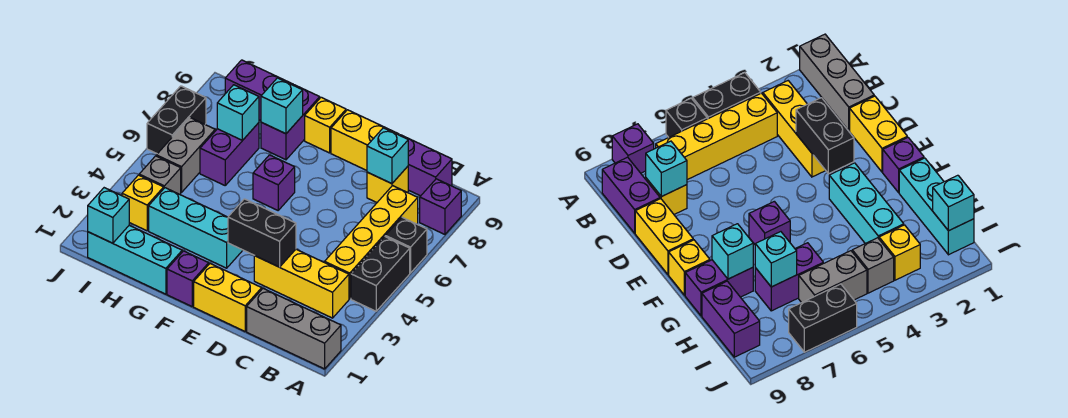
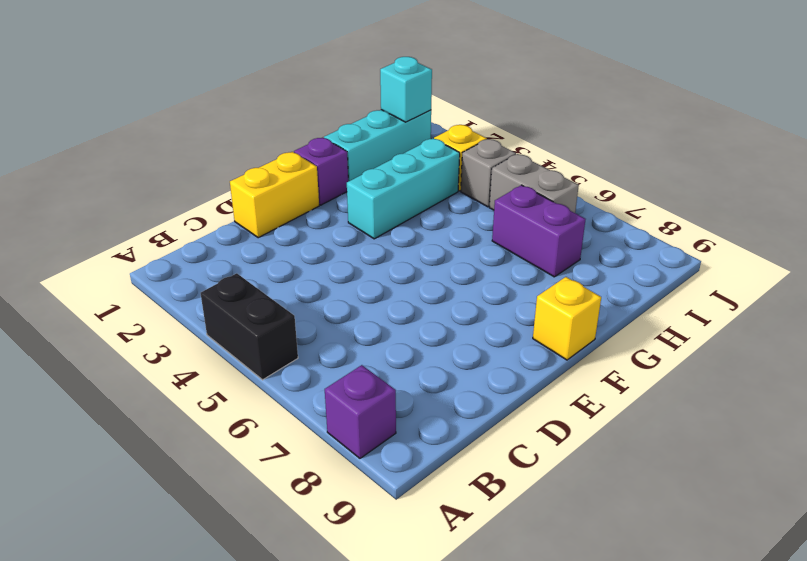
none -> grey 1x3 brick [247,289,341,369]
none -> black 1x1 brick [385,217,427,273]
none -> yellow 1x3 brick [254,249,349,318]

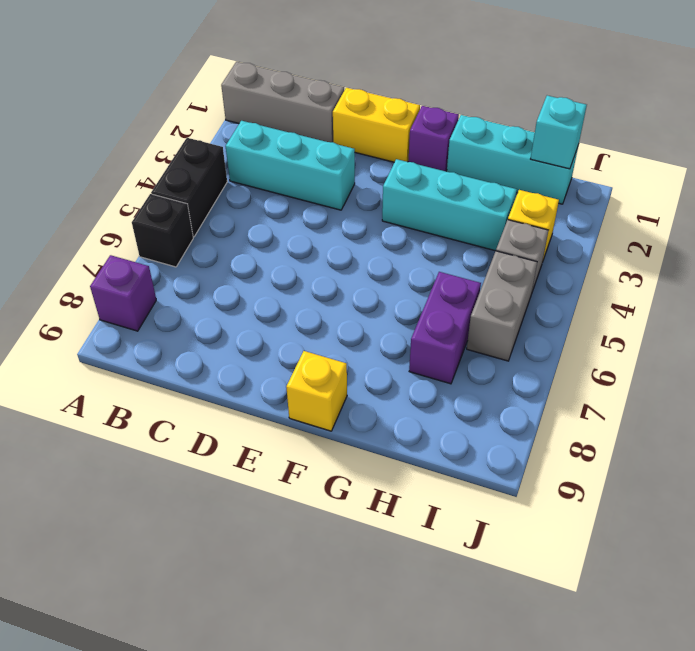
cyan 1x3 brick [226,121,355,210] -> yellow 1x3 brick [254,249,349,318]
none -> yellow 1x4 brick [325,186,418,299]
none -> purple 1x2 brick [400,135,452,196]
none -> yellow 1x1 brick [367,166,408,202]

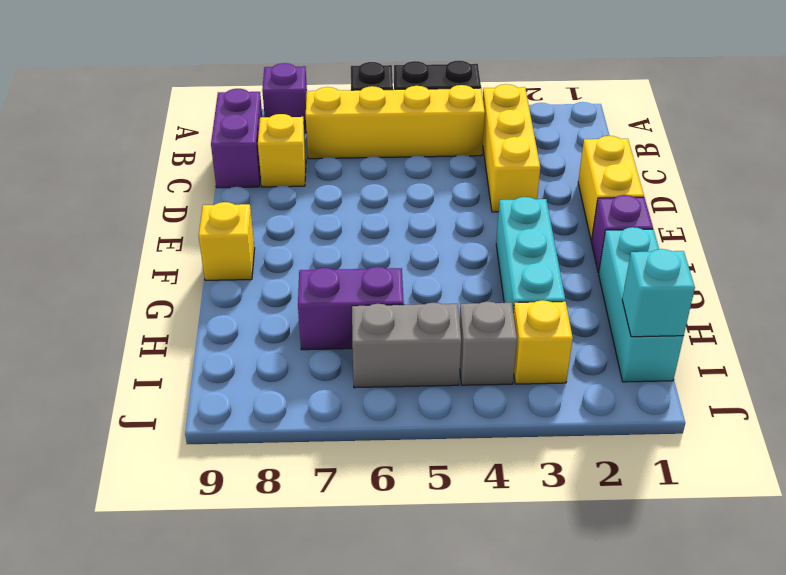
none -> grey 1x3 brick [247,289,341,369]
none -> yellow 1x2 brick [331,110,399,170]
none -> purple 1x1 brick [253,155,295,210]

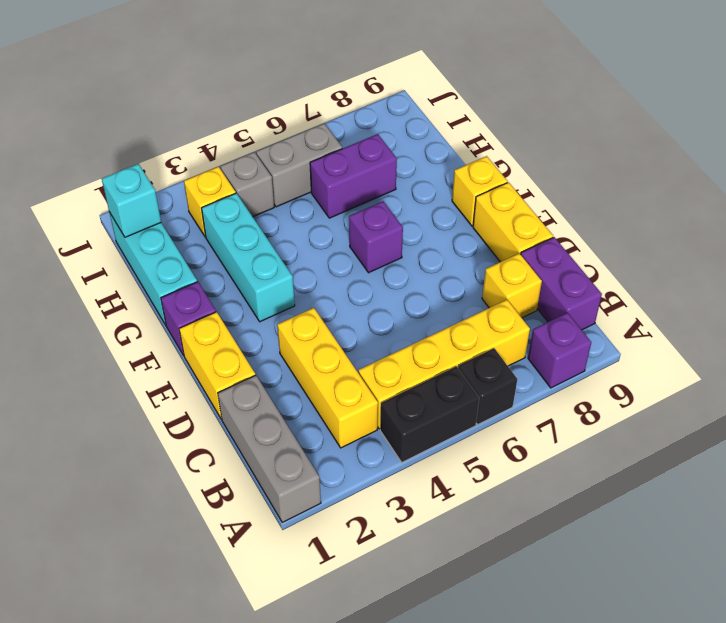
none -> purple 1x2 brick [261,85,320,160]
none -> purple 1x2 brick [225,60,293,121]
none -> black 1x2 brick [147,86,206,154]

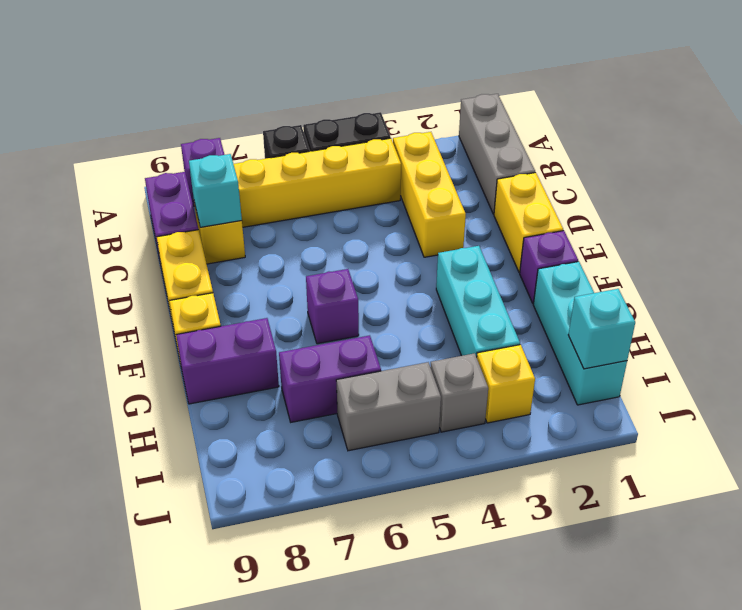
none -> purple 1x2 brick [225,60,293,121]
none -> black 1x2 brick [147,86,206,154]
none -> black 1x2 brick [228,199,296,267]

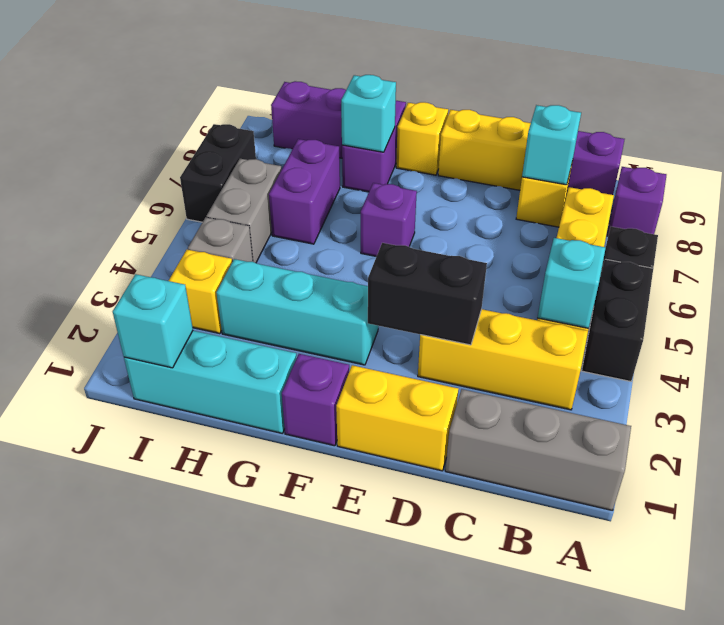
cyan 1x1 brick [538,238,606,328] -> cyan 1x1 brick moved to [217,85,259,141]

